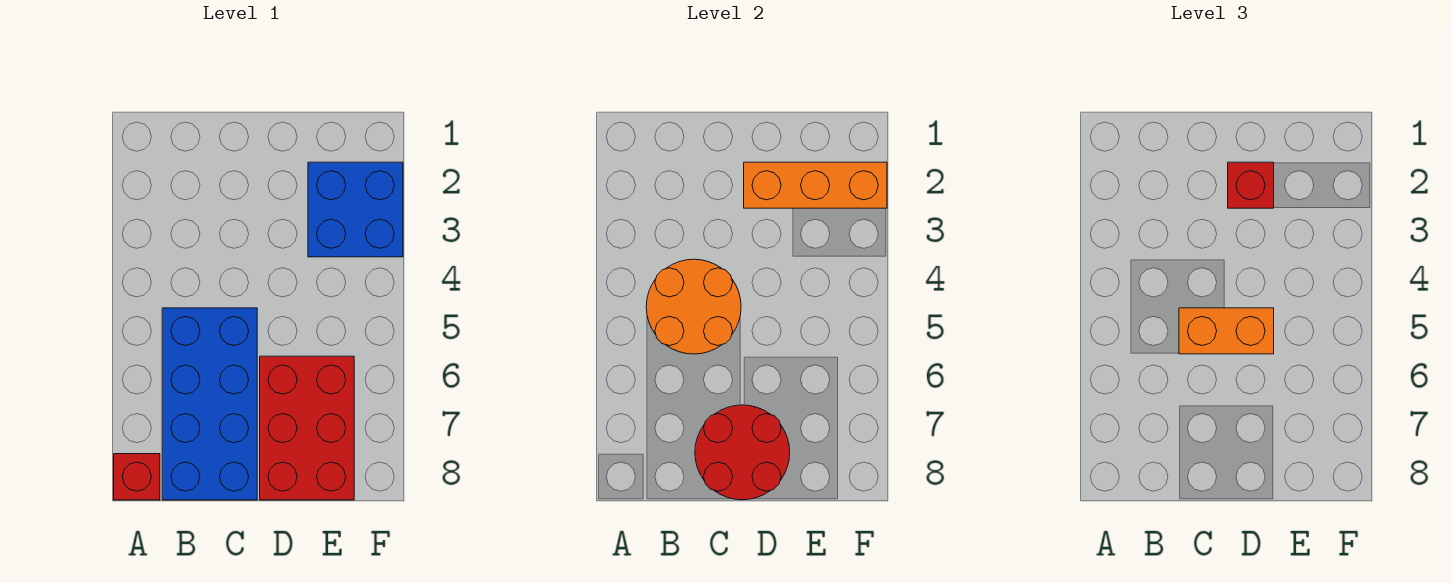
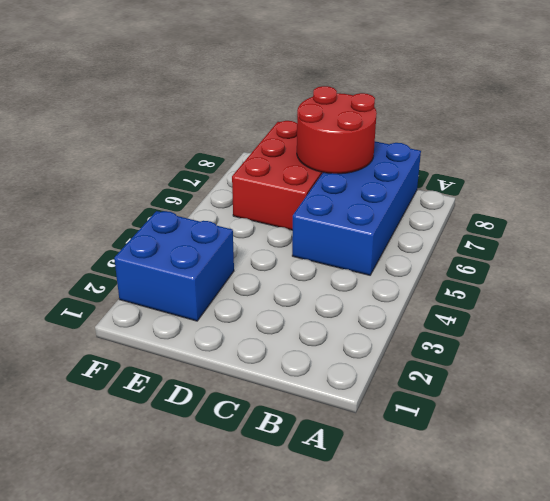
none -> red 1x1 brick [114,454,160,500]
none -> orange 2x2 round brick [646,259,741,354]

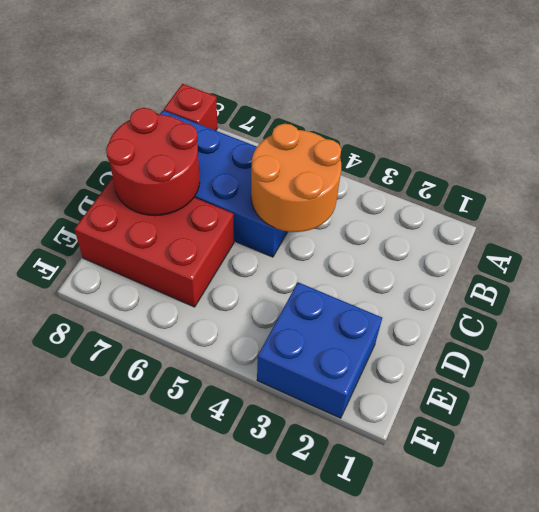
none -> orange 1x3 brick [744,162,887,208]
none -> orange 1x2 brick [1179,308,1274,354]

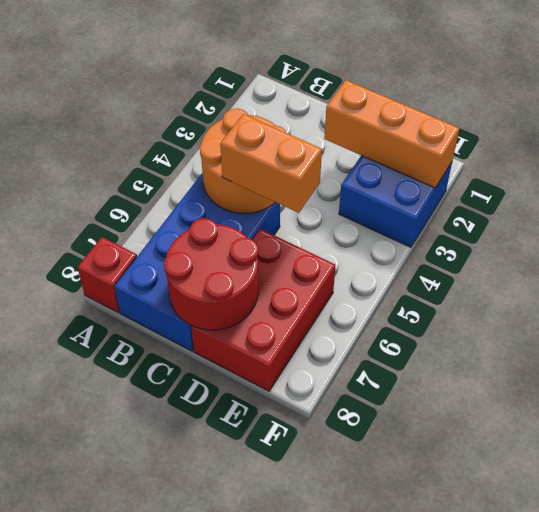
none -> red 1x1 brick [1228,162,1274,208]

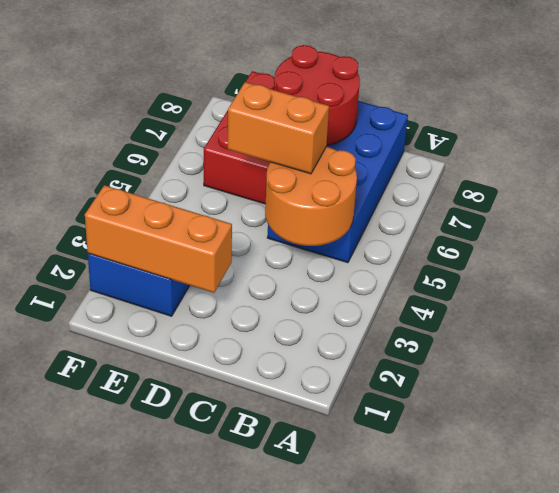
none -> red 1x1 brick [114,454,160,500]
none -> red 1x1 brick [1228,162,1274,208]

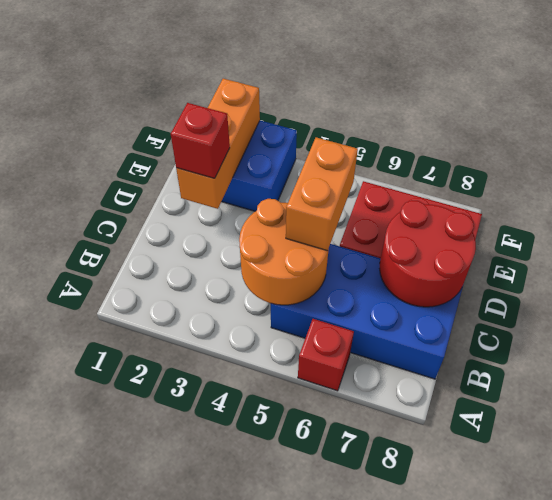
red 1x1 brick [298,319,354,391] -> red 1x1 brick moved to [114,454,160,500]

